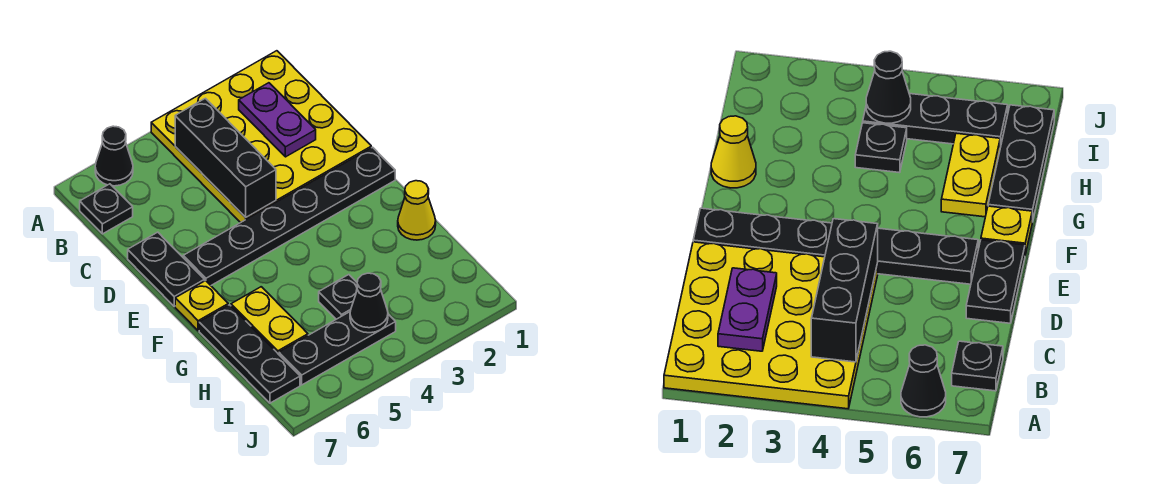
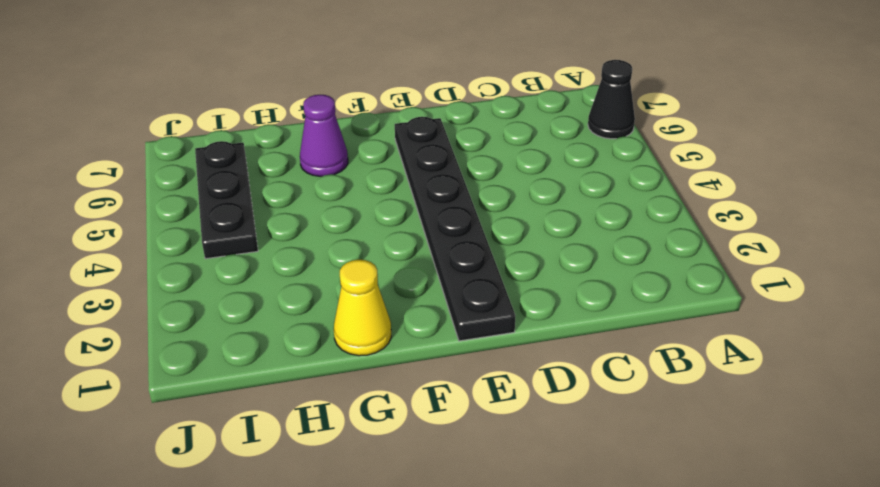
purple 1x1 cone [300,95,348,176] -> yellow 1x2 plate [231,287,308,354]
none -> yellow 4x4 plate [151,51,371,223]
none -> black 1x1 plate [80,184,133,234]
none -> black 1x2 plate [128,232,204,306]

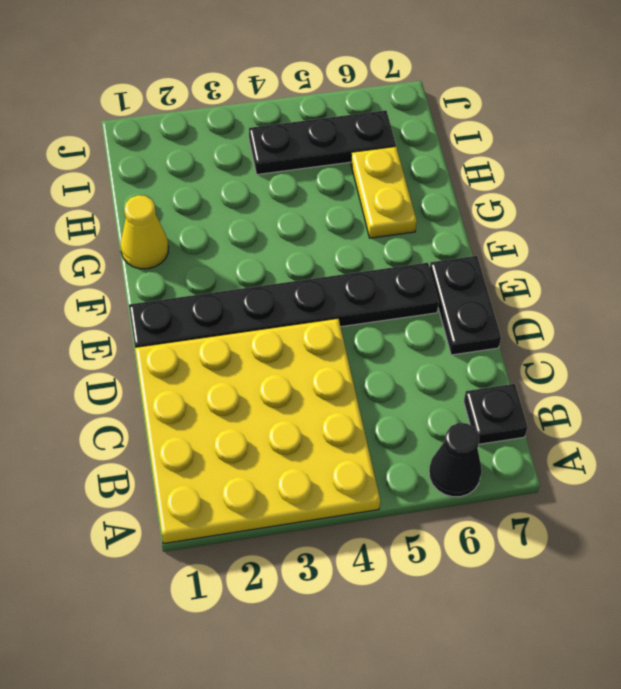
none -> yellow 1x1 plate [175,281,228,331]
none -> black 1x3 plate [199,305,300,403]
none -> black 1x1 plate [319,275,357,319]

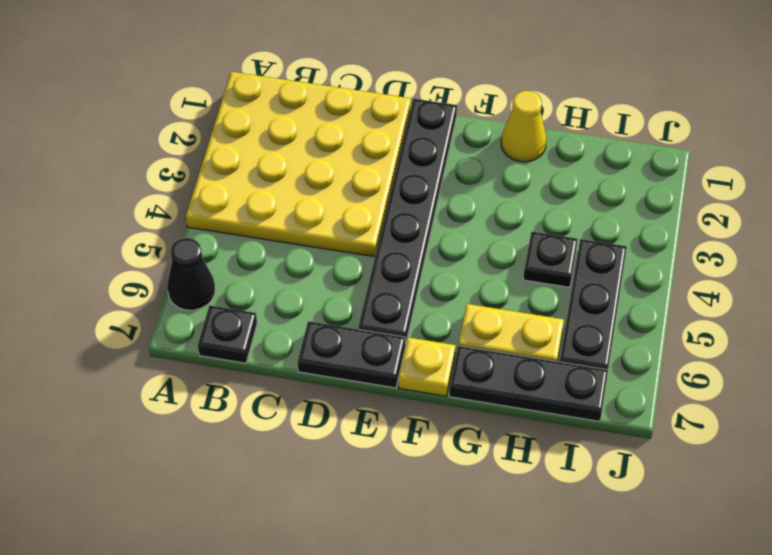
none -> purple 1x2 plate [239,83,316,157]
none -> black 1x3 brick [175,98,276,217]
none -> black 1x1 cone [350,273,388,333]

